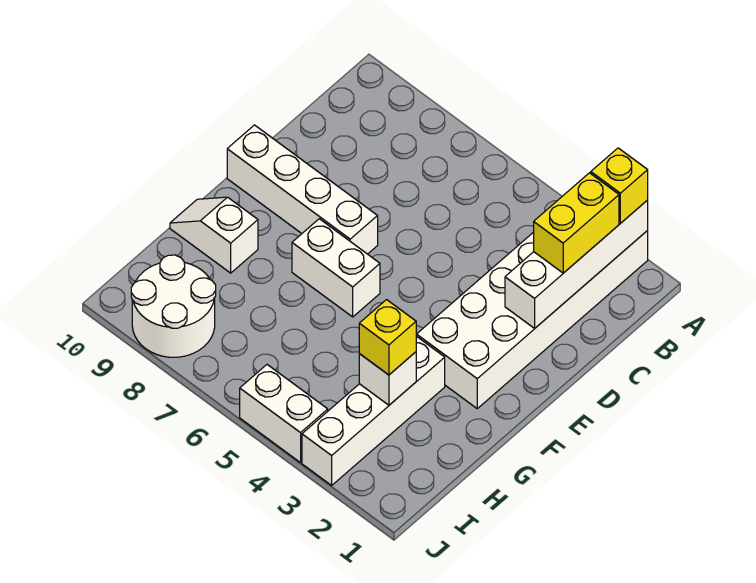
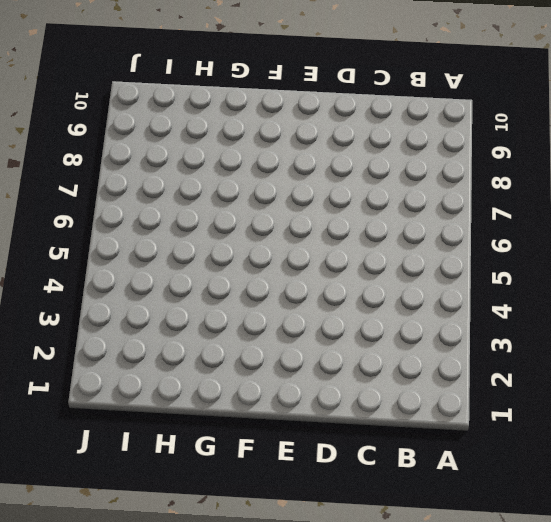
none -> white 2x6 brick [417,231,648,408]
none -> white 1x4 brick [227,125,378,254]
none -> white 1x2 brick [292,219,380,317]

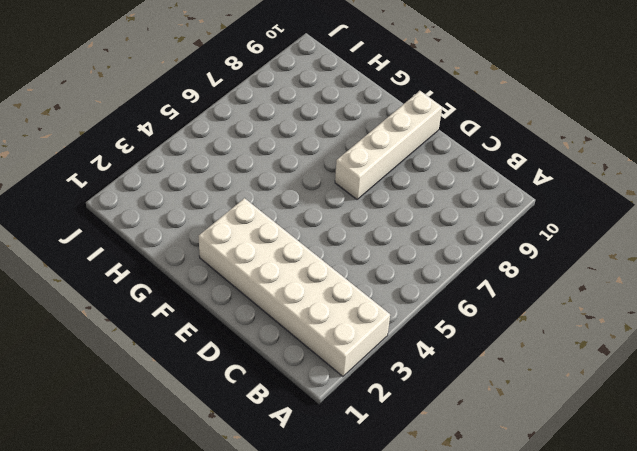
none -> white 1x2 brick [292,219,380,317]
none -> white 1x4 brick [302,336,445,485]
none -> white 1x2 slope [170,197,258,273]

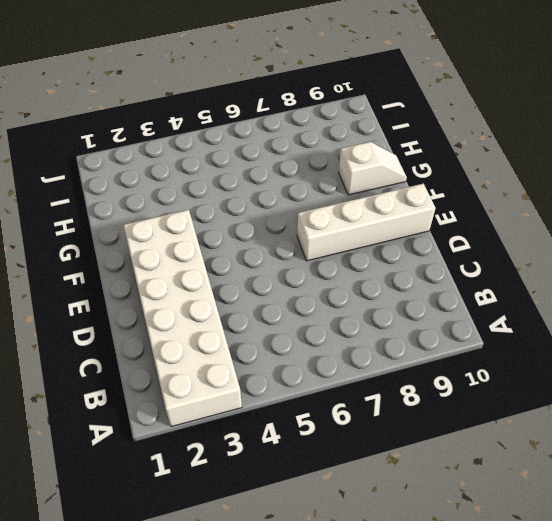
none -> white 1x2 brick [292,219,380,317]
none -> white 1x4 brick [302,336,445,485]
none -> white 2x2 round brick [131,255,216,357]

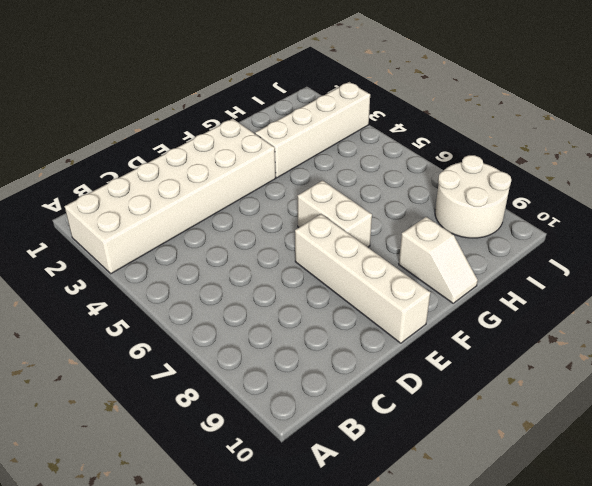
none -> white 1x2 brick [240,365,328,463]
none -> white 1x4 brick [505,200,648,328]
none -> white 1x1 brick [359,352,416,405]

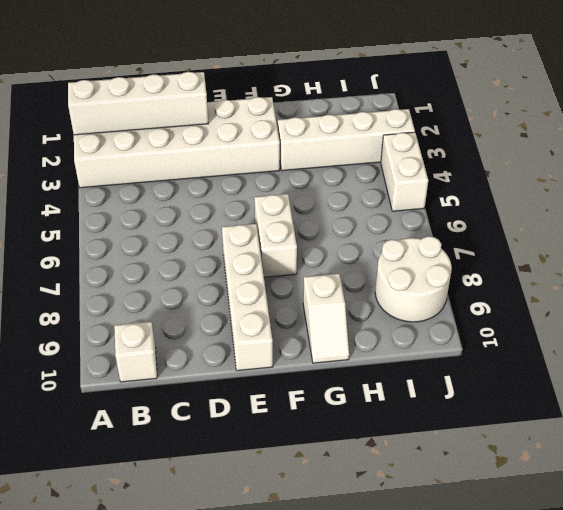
white 1x1 brick [114,322,157,382] -> white 1x1 brick moved to [359,352,416,405]
none -> yellow 1x1 brick [591,148,648,223]
none -> yellow 1x2 brick [534,173,619,273]
none -> yellow 1x1 brick [359,300,416,375]

